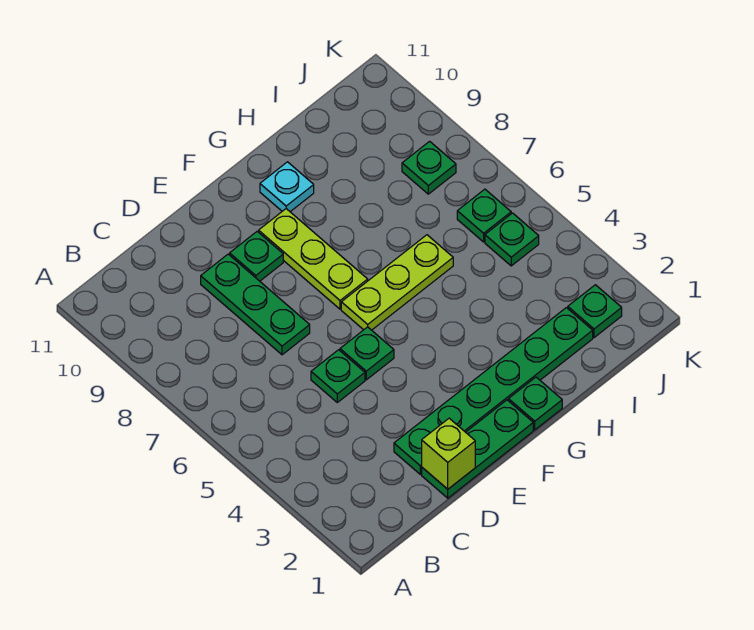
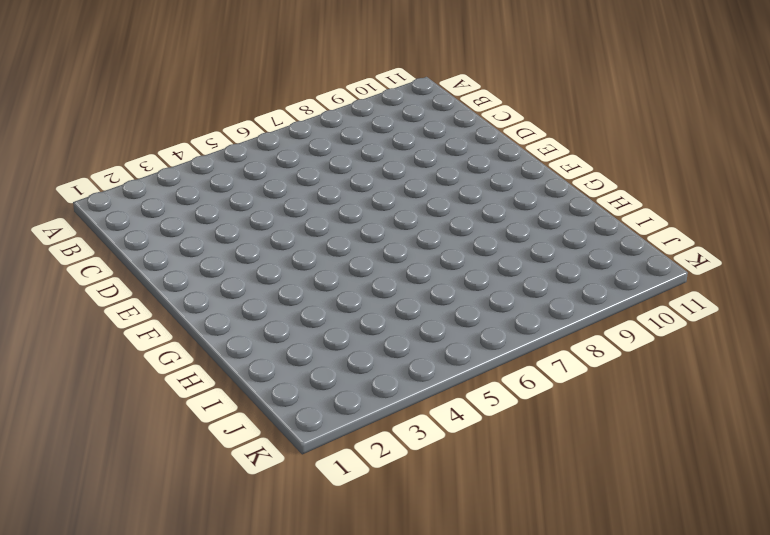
none -> green 1x3 plate [422,400,533,498]
none -> green 1x6 plate [394,308,593,474]
none -> green 1x1 plate [311,350,365,402]

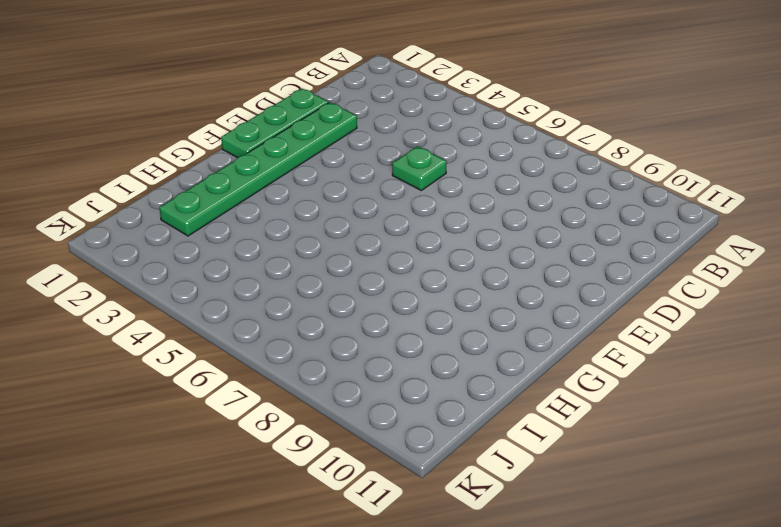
none -> green 1x3 plate [201,254,310,355]
none -> green 1x1 plate [340,327,394,380]
none -> green 1x1 plate [230,232,283,281]

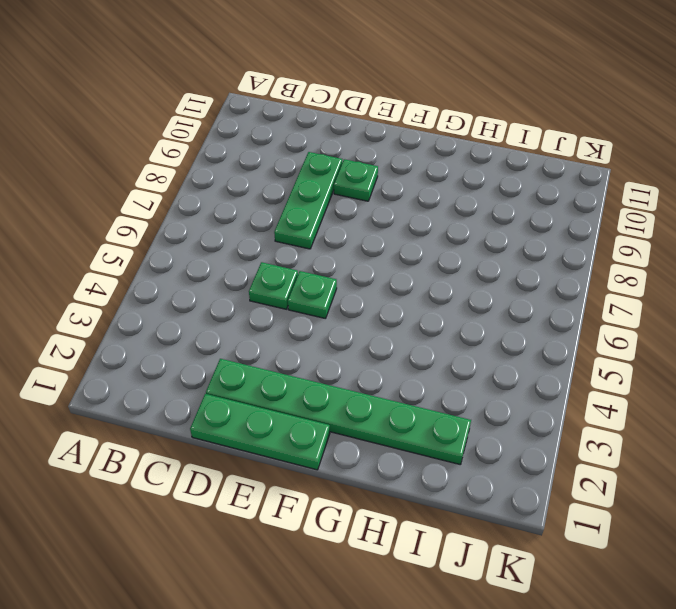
none -> lime 1x3 plate [341,235,453,330]
none -> lime 1x3 plate [259,209,368,309]
none -> green 1x1 plate [508,377,562,430]

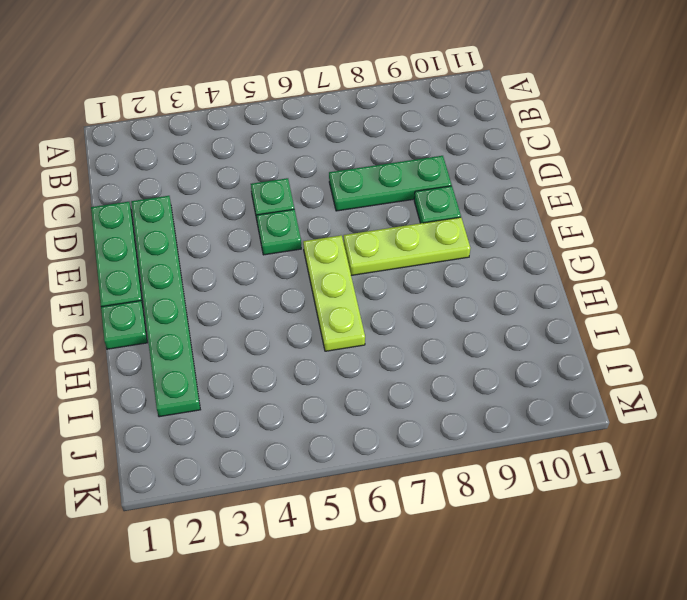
none -> cyan 1x1 plate [260,162,314,212]
none -> green 1x1 plate [568,285,622,338]
none -> green 1x1 plate [485,213,539,266]

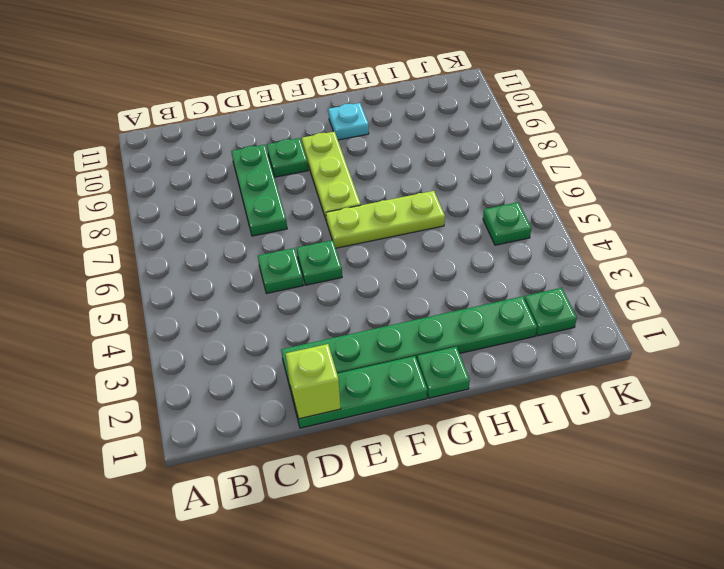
none -> green 1x1 plate [457,189,511,242]
none -> green 1x1 plate [402,141,456,194]

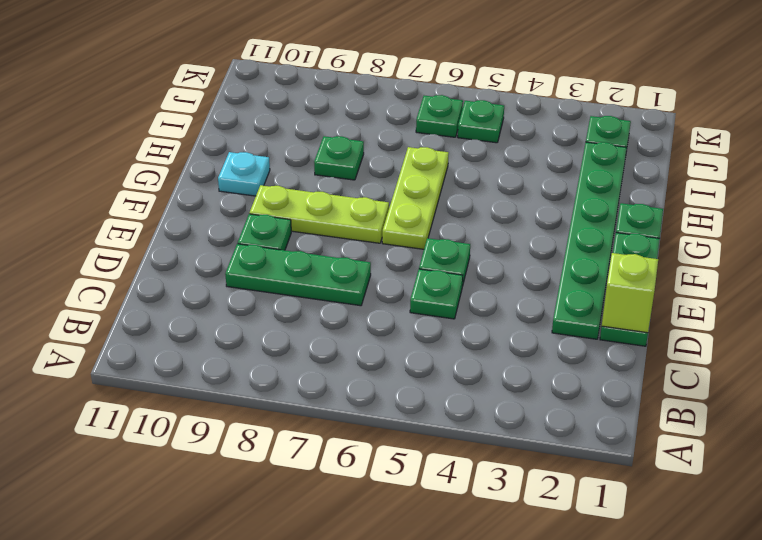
green 1x1 plate [314,136,364,180] -> green 1x1 plate moved to [402,141,456,194]

